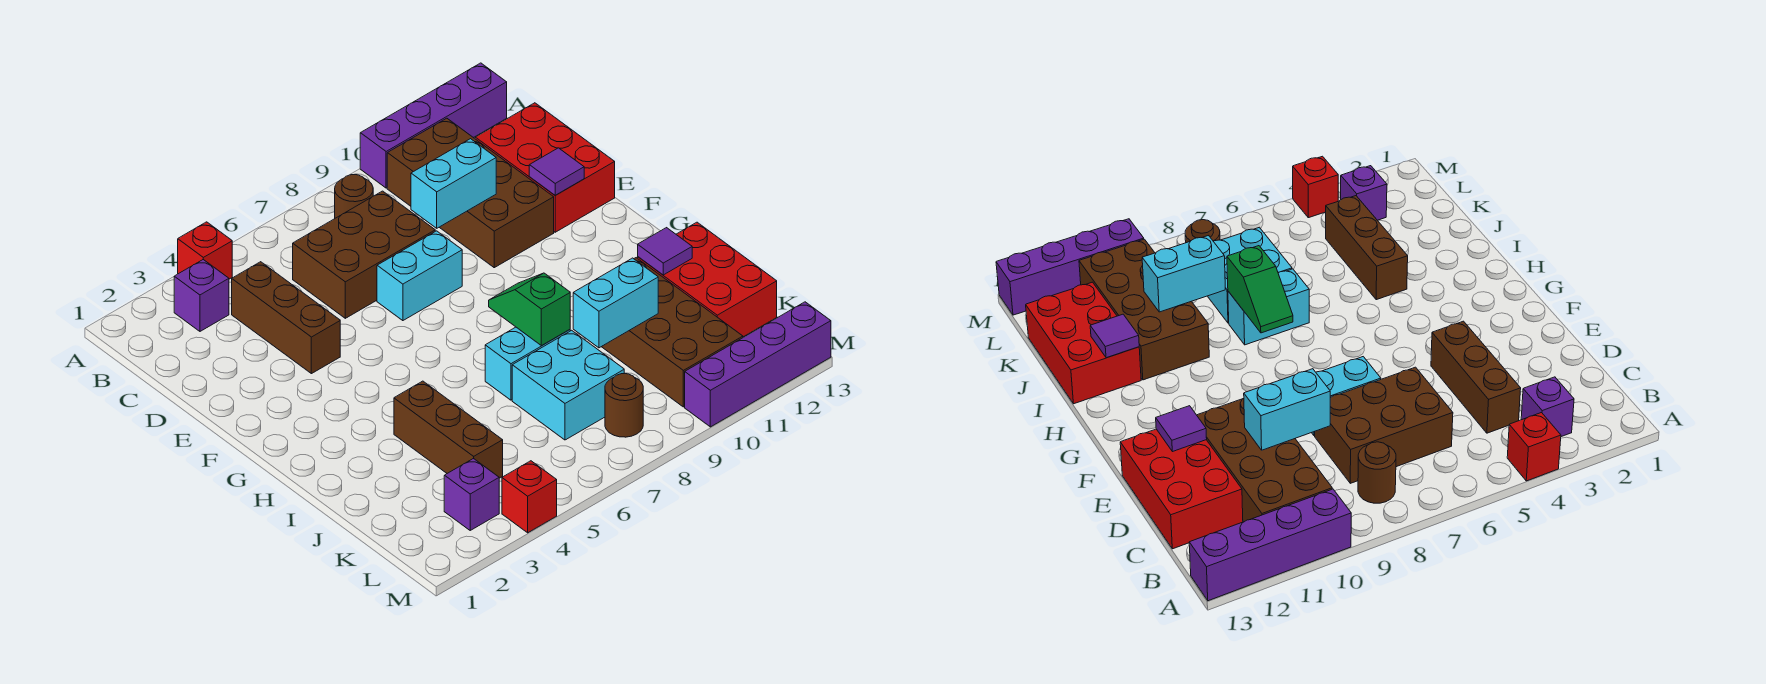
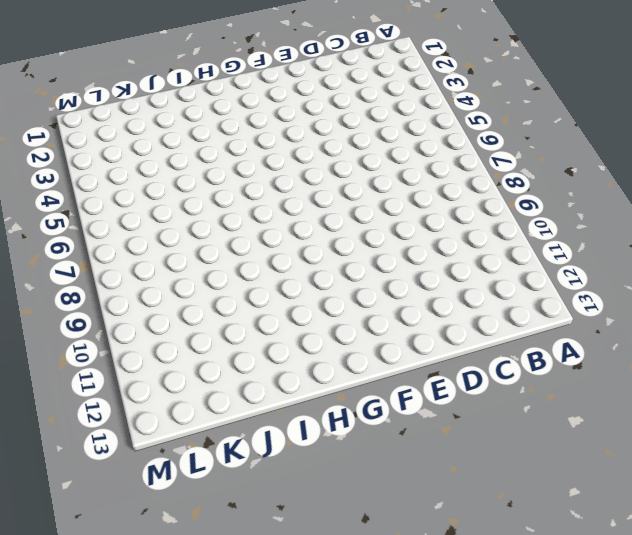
none -> red 1x1 brick [178,222,232,279]
none -> purple 1x4 brick [360,63,507,188]
none -> purple 1x1 brick [174,260,229,331]

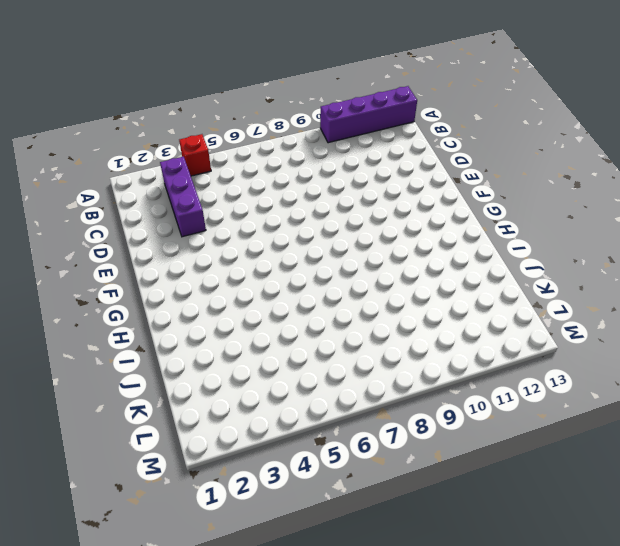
purple 1x3 brick [160,157,206,237] -> purple 1x1 brick [174,260,229,331]
none -> brown 1x1 round brick [335,175,373,218]
none -> brown 2x4 brick [387,118,554,268]
none -> brown 1x3 brick [232,262,340,374]

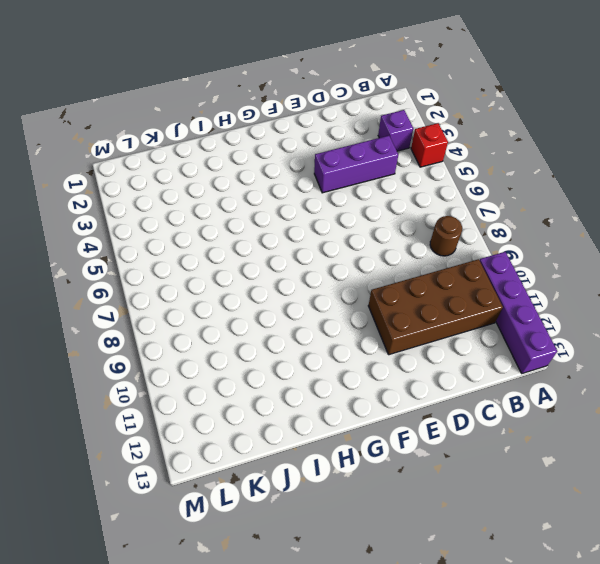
purple 1x3 brick [314,136,398,193] -> brown 1x3 brick [232,262,340,374]
none -> brown 2x3 brick [293,191,435,318]
none -> red 2x3 brick [475,103,615,232]
none -> cyan 1x2 brick [377,231,462,321]

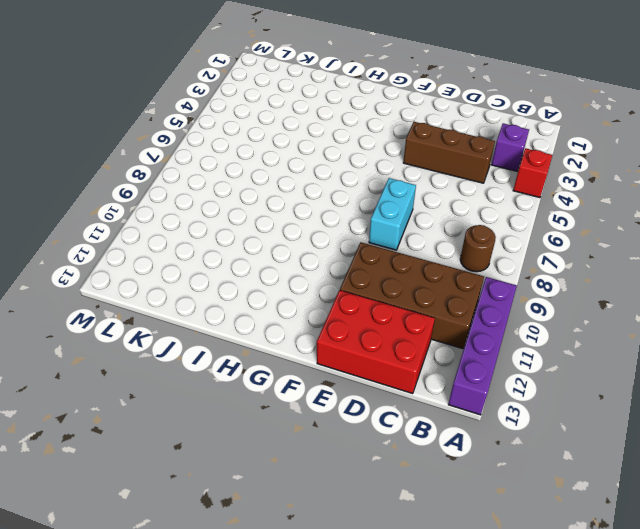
none -> brown 2x3 brick [293,191,435,318]
none -> brown 1x3 brick [394,381,503,478]
none -> cyan 1x2 brick [485,327,570,400]

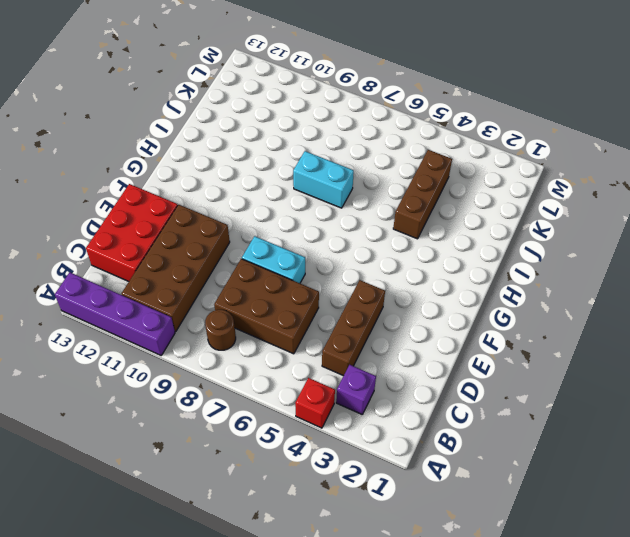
none -> brown 2x4 brick [602,258,743,407]
none -> red 2x3 brick [638,222,777,337]
none -> cyan 2x2 brick [512,330,624,440]

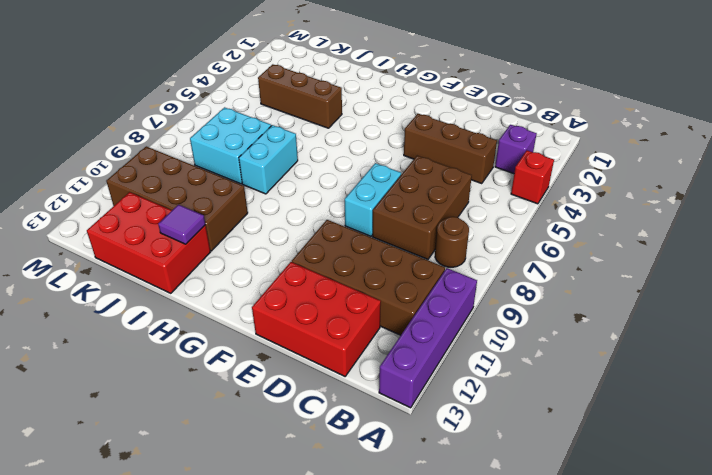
none -> purple 1x1 brick [444,458,499,530]
none -> brown 1x1 round brick [605,374,643,437]
none -> red 1x1 brick [502,461,557,533]

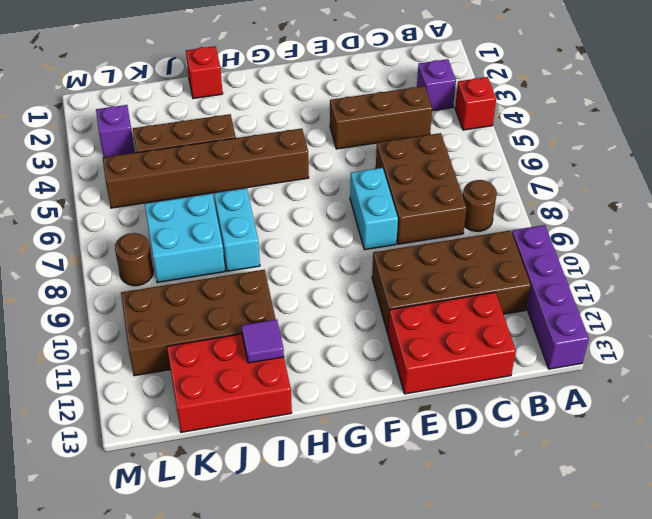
brown 1x6 brick [103,128,309,208] -> none
red 1x1 brick [186,46,223,99] -> red 1x1 brick moved to [502,461,557,533]
none -> purple 1x4 brick [685,302,831,427]
none -> cyan 1x2 brick [411,139,496,228]
none -> purple 1x1 tile [529,148,584,195]

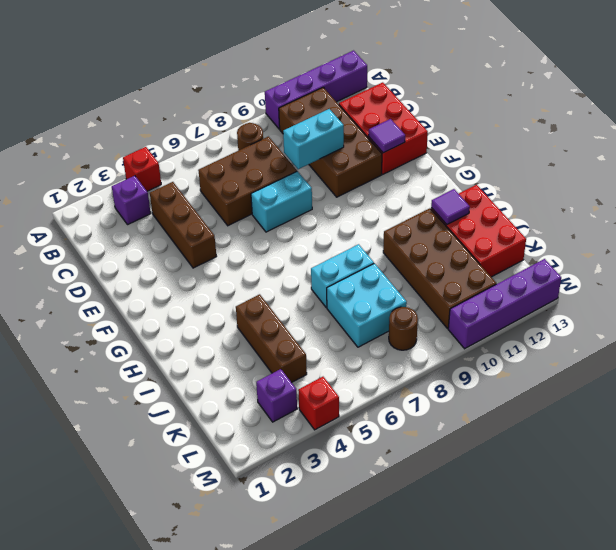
none -> green 1x2 slope [489,273,570,346]
none -> cyan 1x2 brick [573,258,658,348]

